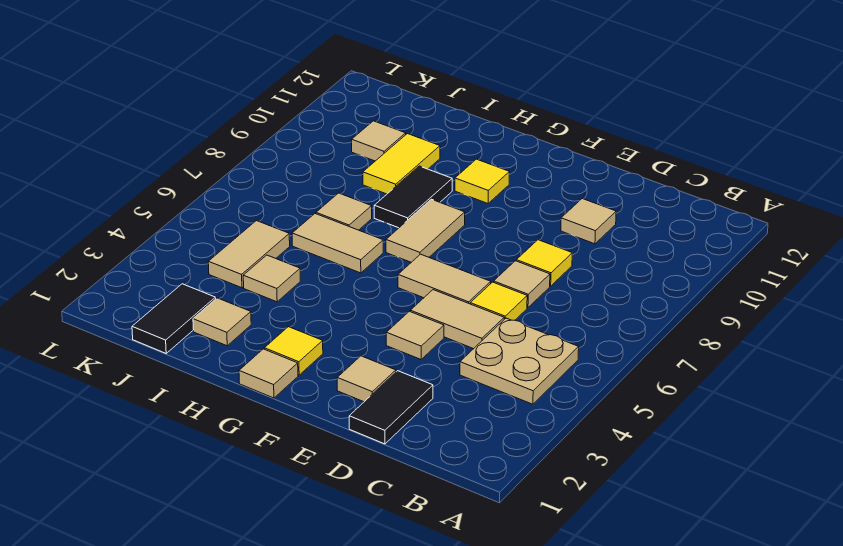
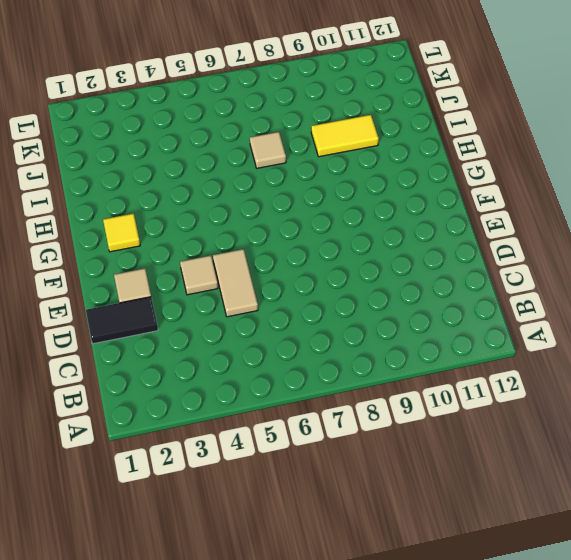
none -> tan 2x2 plate [460,318,579,404]
none -> yellow 1x1 tile [470,282,527,320]
none -> tan 1x1 tile [494,261,550,308]

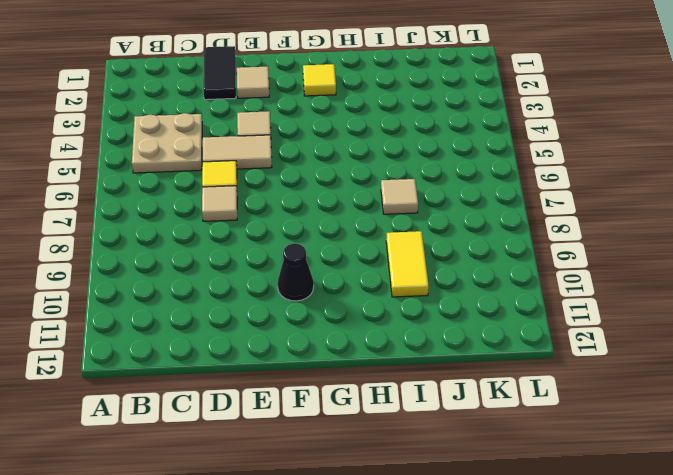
black 1x1 cone [278,243,314,301] -> none
none -> yellow 1x1 tile [516,240,572,286]
none -> tan 1x1 tile [561,199,616,244]
none -> tan 1x2 tile [398,254,491,304]

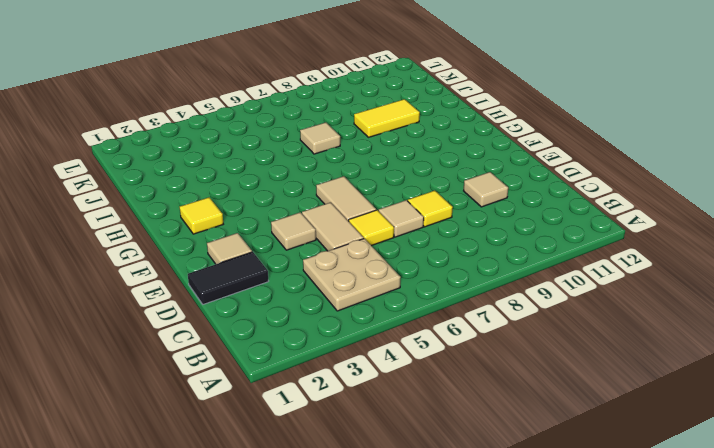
none -> tan 1x1 tile [239,349,298,398]
none -> tan 1x2 tile [386,199,465,262]
none -> yellow 1x1 tile [455,159,510,203]

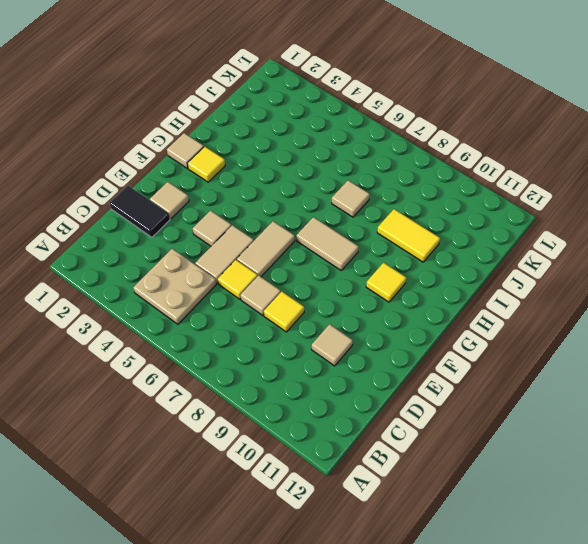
none -> tan 1x2 tile [292,214,383,273]
none -> black 1x2 tile [374,166,452,228]
none -> tan 1x1 tile [193,298,251,346]

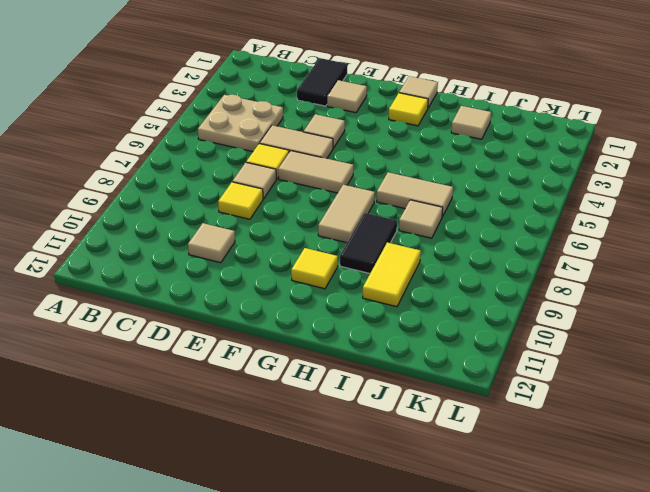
none -> tan 1x1 tile [243,255,300,302]
none -> black 1x2 tile [132,284,216,353]
none -> tan 1x2 tile [208,221,290,288]

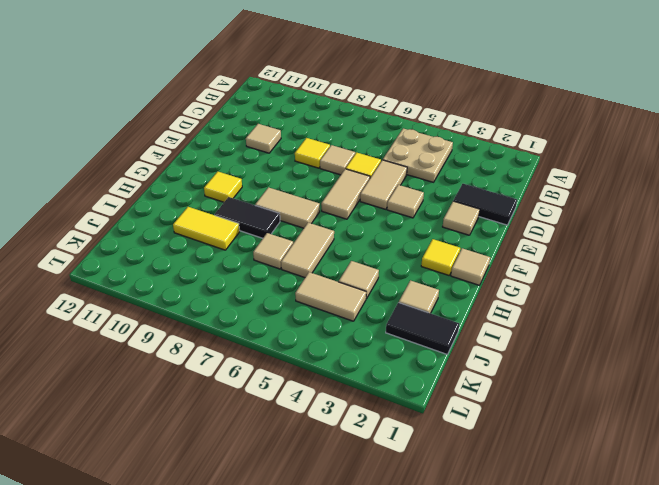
none -> tan 1x1 tile [352,121,406,161]

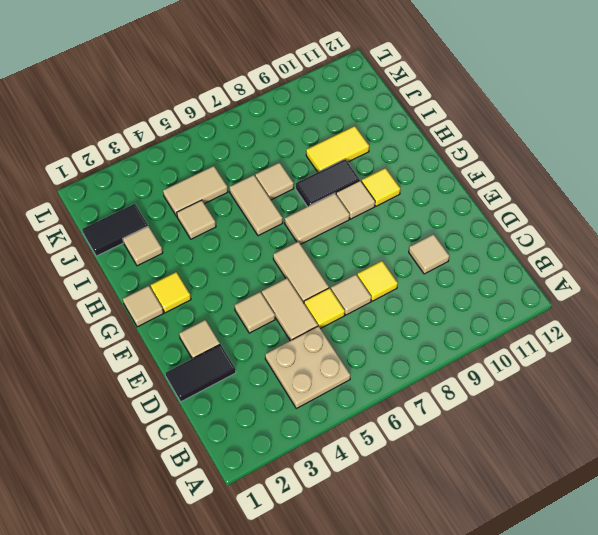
tan 1x1 tile [336,181,375,219] -> tan 1x1 tile moved to [352,121,406,161]

